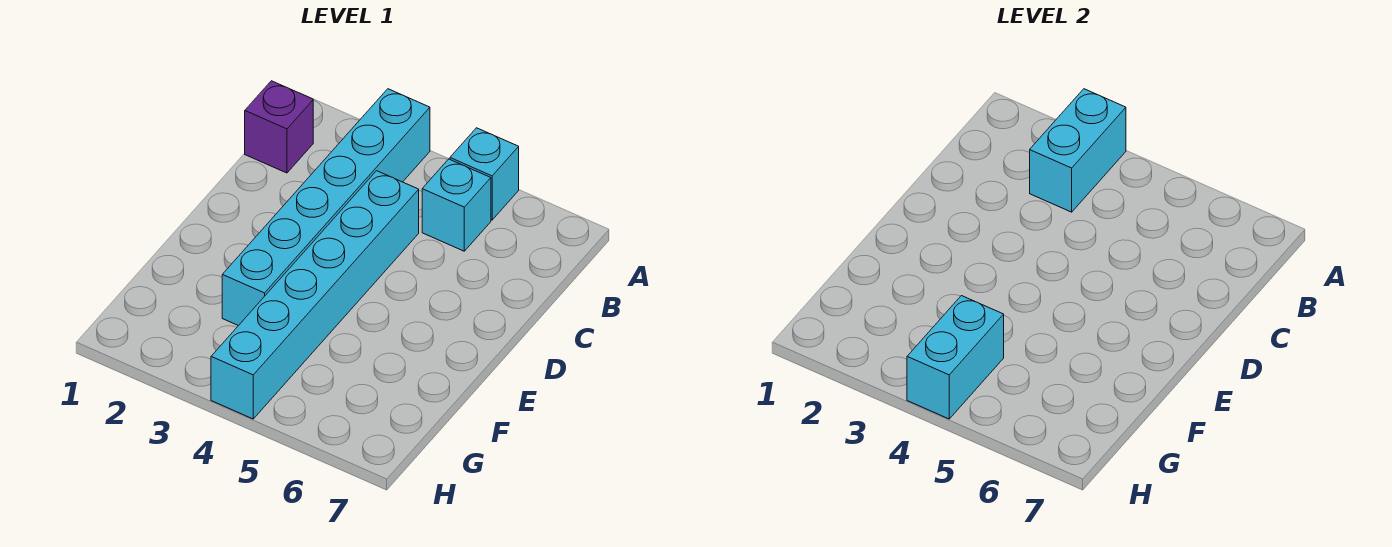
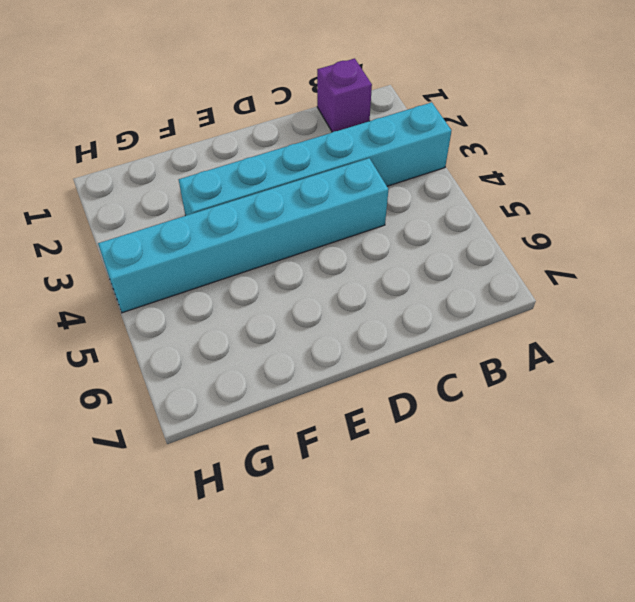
none -> cyan 1x1 brick [450,128,519,220]
none -> cyan 1x1 brick [422,159,491,251]

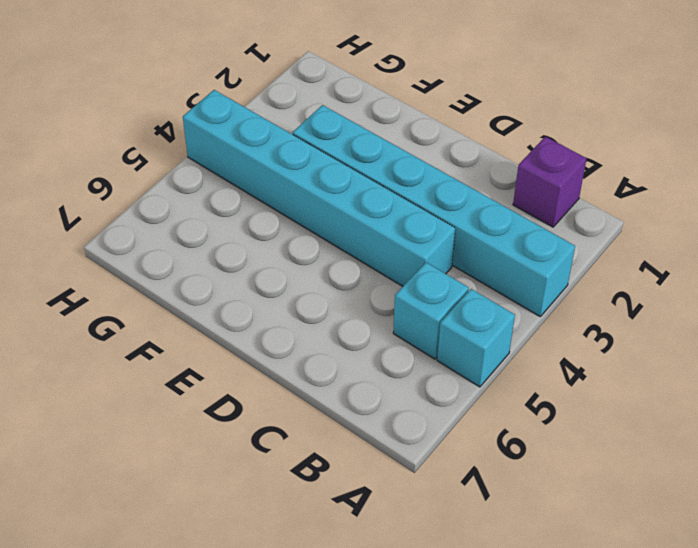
none -> cyan 1x2 brick [1030,89,1126,212]
none -> cyan 1x2 brick [907,296,1004,419]

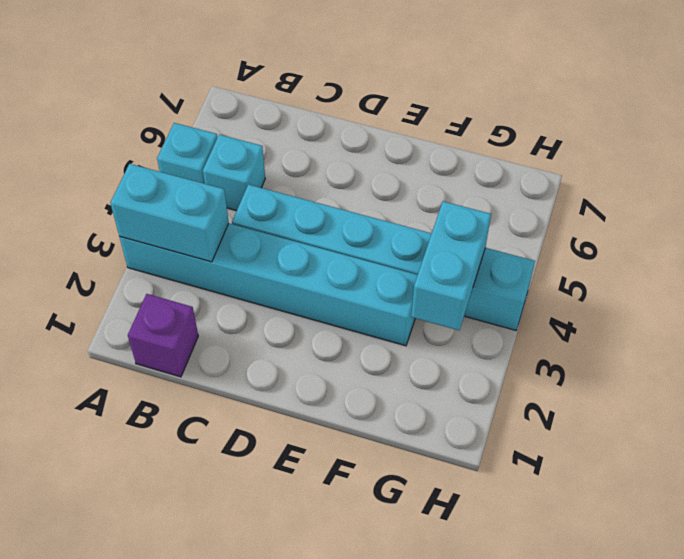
cyan 1x2 brick [411,201,491,330] -> cyan 1x2 brick turned to [907,296,1004,419]

